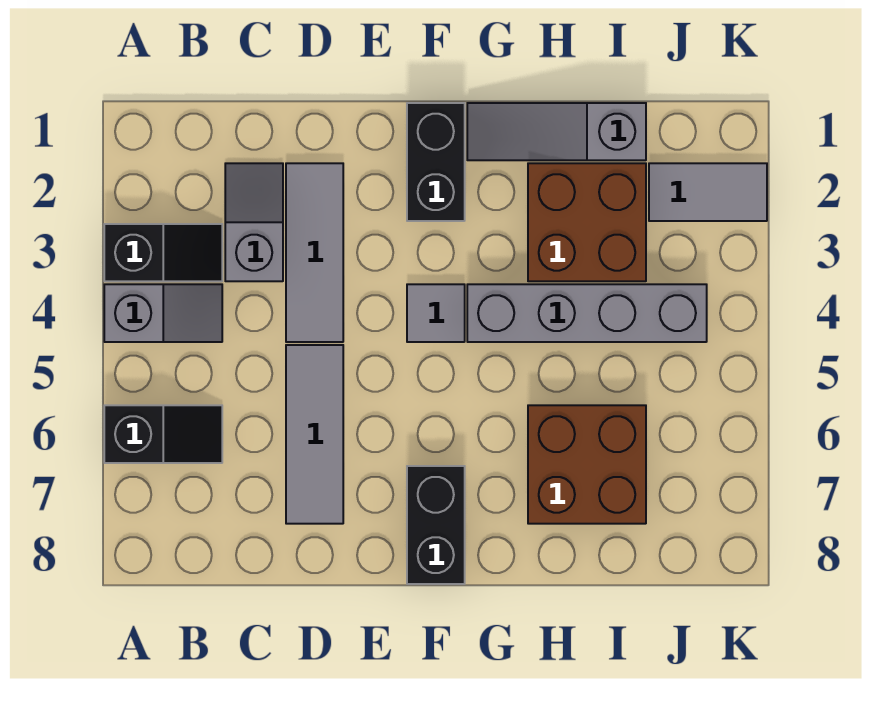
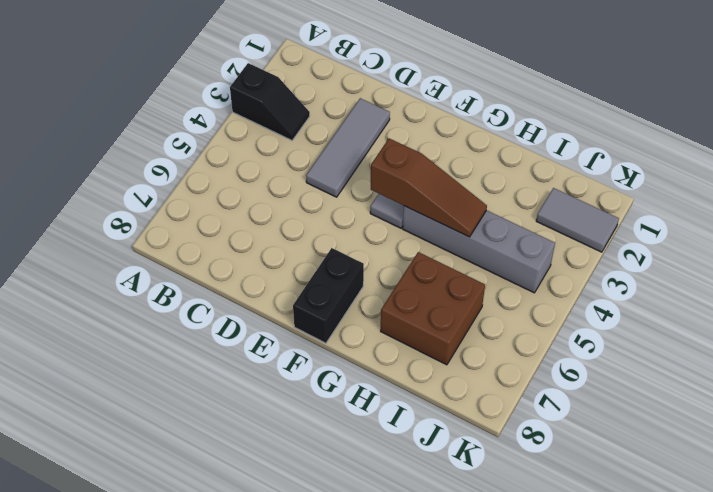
brown 1x3 slope [371,138,487,237] -> none
none -> grey 1x2 slope [104,284,222,342]
none -> black 1x2 slope [104,405,222,463]
none -> grey 1x2 slope [225,163,283,281]

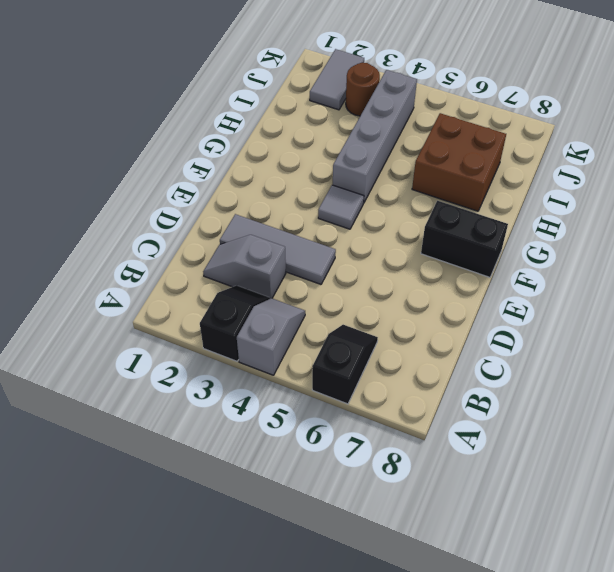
brown 1x1 round brick [346,63,380,116] -> none
none -> grey 1x3 tile [286,345,343,524]
none -> black 1x2 brick [407,103,465,221]
none -> grey 1x3 slope [467,103,646,160]

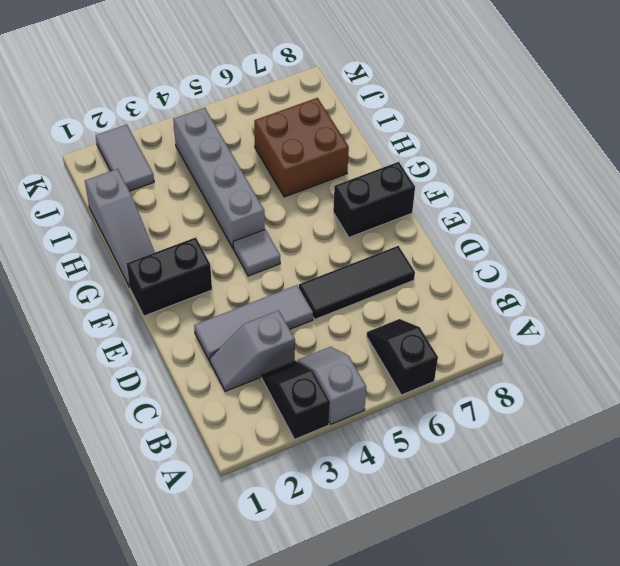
black 1x3 tile [299,246,415,319] -> grey 1x3 tile [286,345,343,524]
none -> brown 2x2 brick [528,163,646,281]

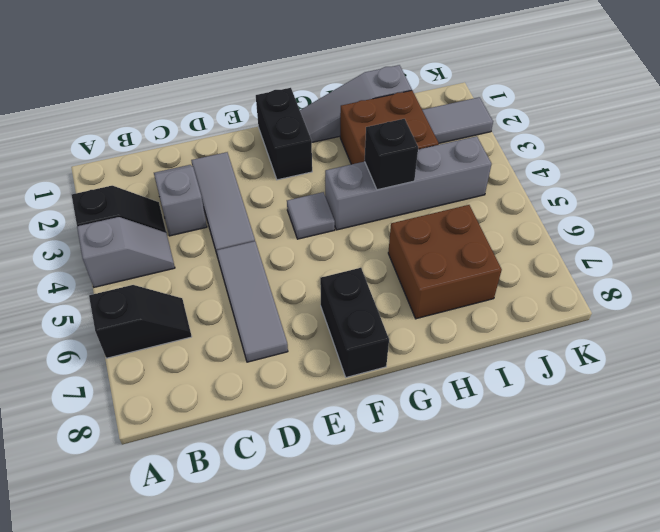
black 1x1 brick [365,119,418,190] -> none

